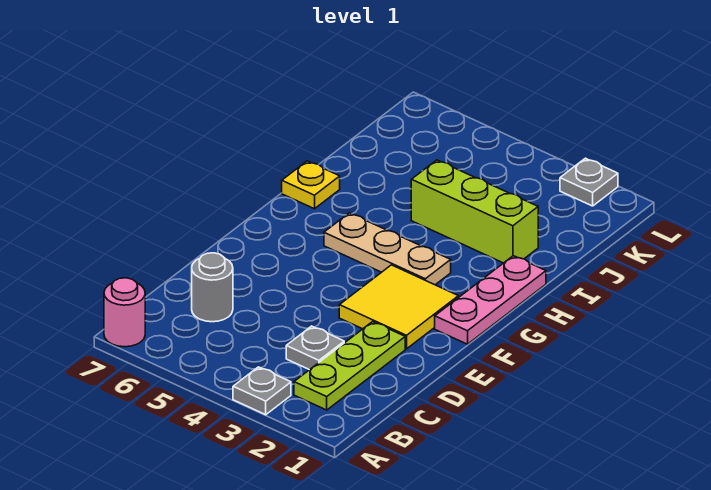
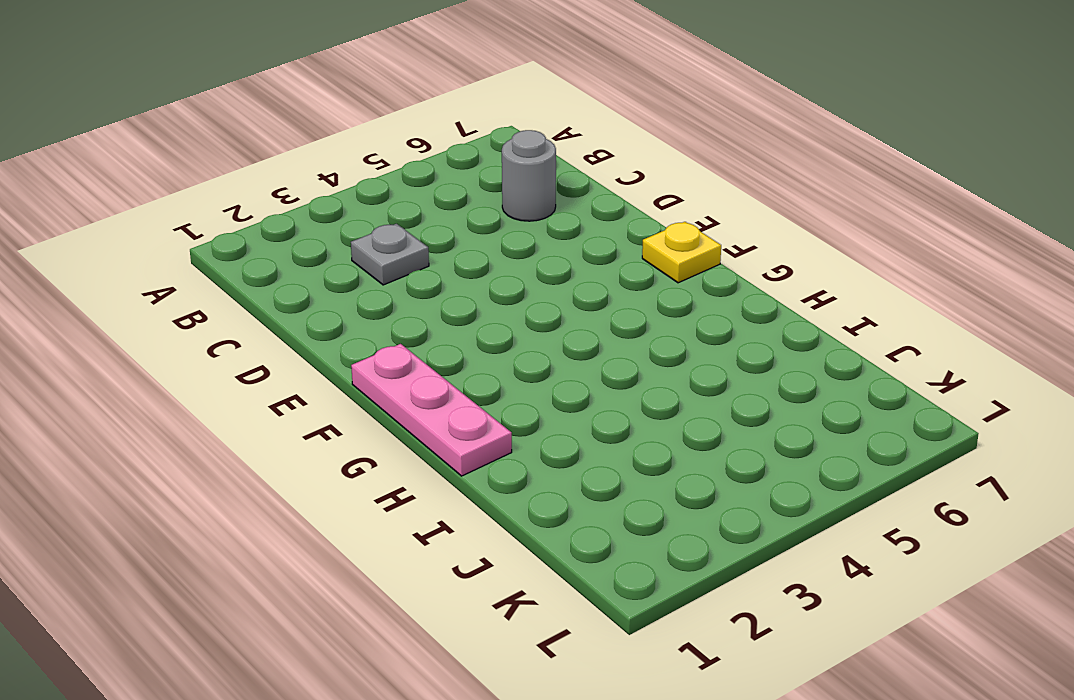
yellow 1x1 plate [642,222,721,283] -> yellow 1x1 plate moved to [282,161,340,209]
none -> grey 1x1 plate [233,367,291,415]
none -> pink 1x1 round brick [104,278,145,347]

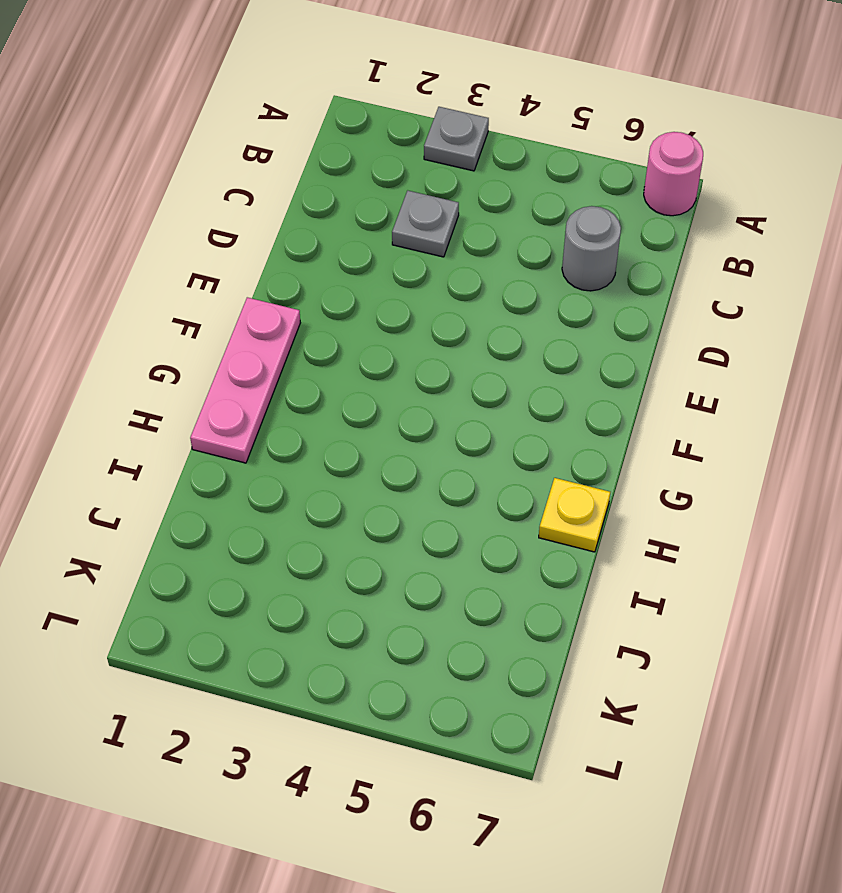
none -> lime 1x3 plate [294,322,405,410]
none -> yellow 2x2 tile [339,265,458,349]

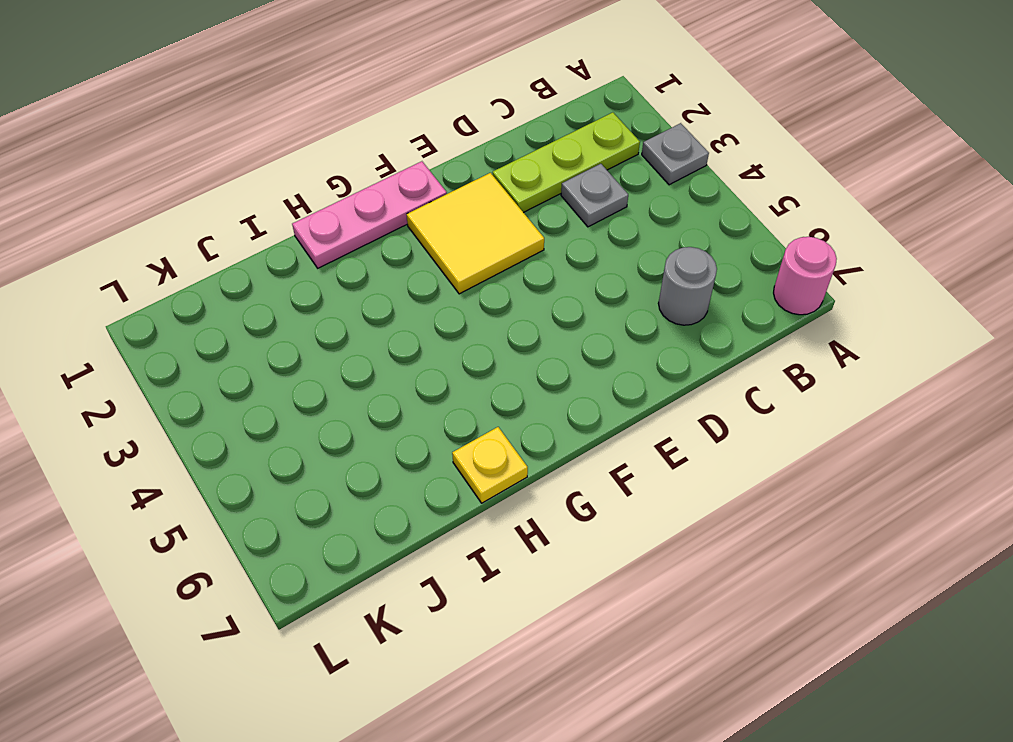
none -> tan 1x3 plate [324,213,451,285]
none -> lime 1x3 brick [411,160,538,263]

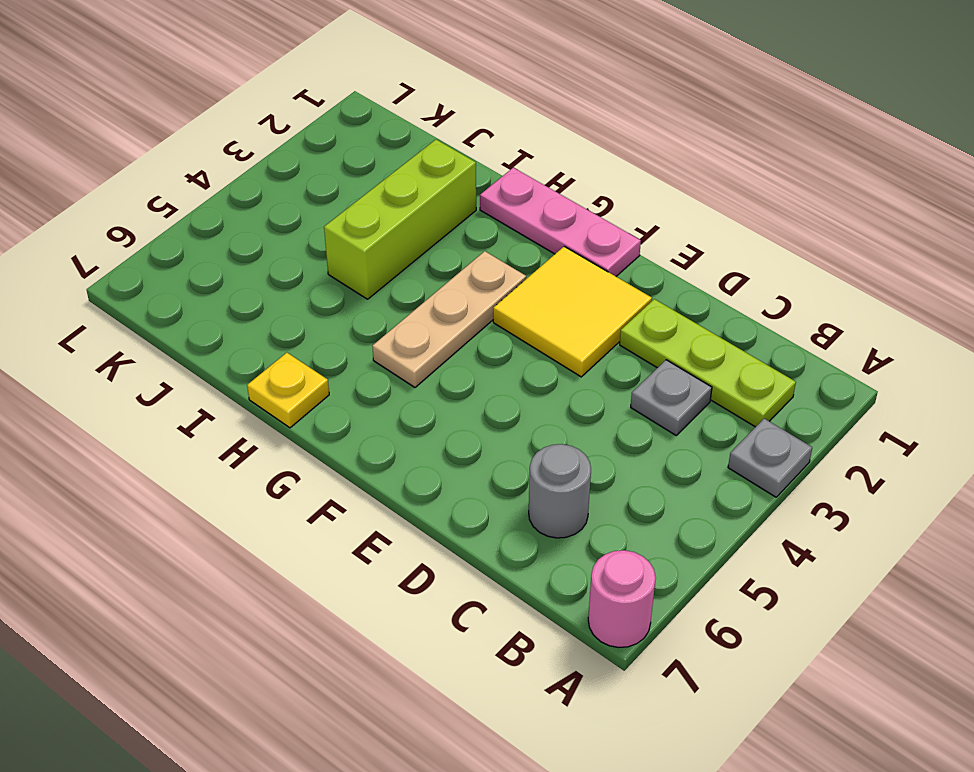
none -> grey 1x1 plate [560,158,618,206]

